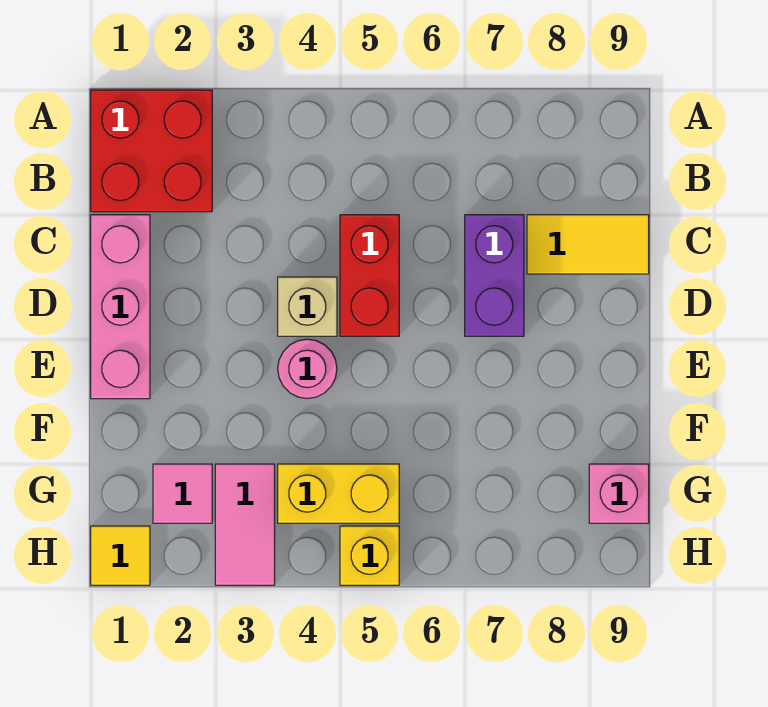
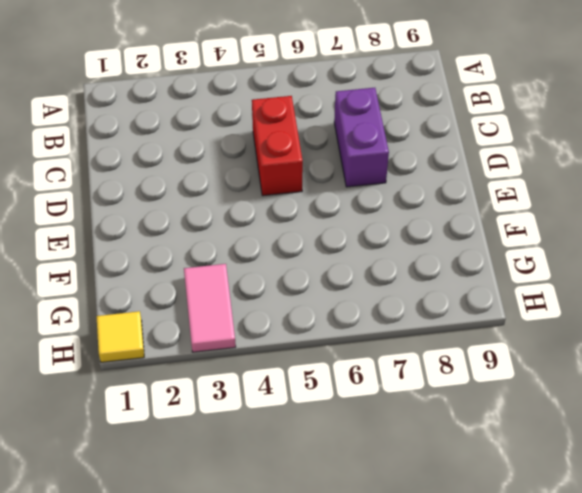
none -> red 2x2 brick [91,90,212,212]
none -> pink 1x3 brick [91,215,150,399]
none -> yellow 1x2 tile [527,215,649,274]

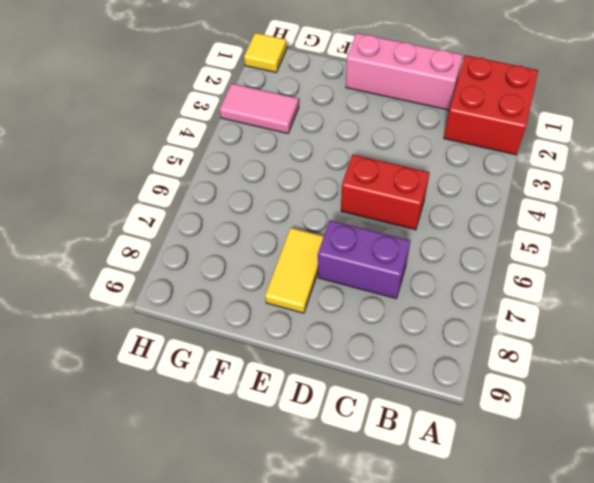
yellow 1x2 tile [265,228,324,313] -> yellow 1x2 tile moved to [527,215,649,274]
none -> tan 1x1 brick [278,277,337,336]
none -> pink 1x1 round brick [278,339,337,399]
none -> pink 1x1 tile [153,464,212,523]

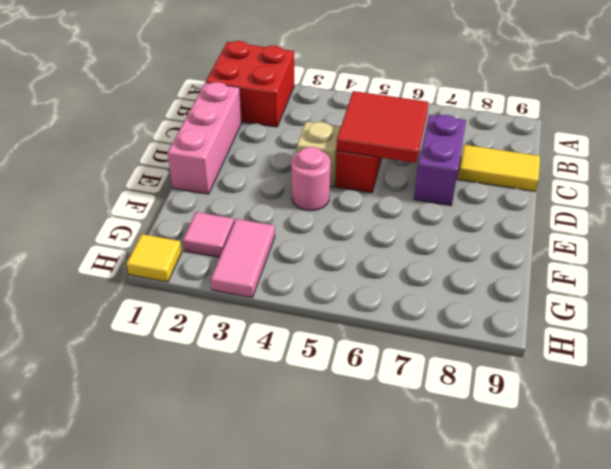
red 2x2 tile [337,91,429,163] -> none
none -> yellow 1x2 brick [278,464,399,523]
none -> pink 1x1 brick [589,464,649,523]
none -> yellow 1x1 brick [340,526,399,585]

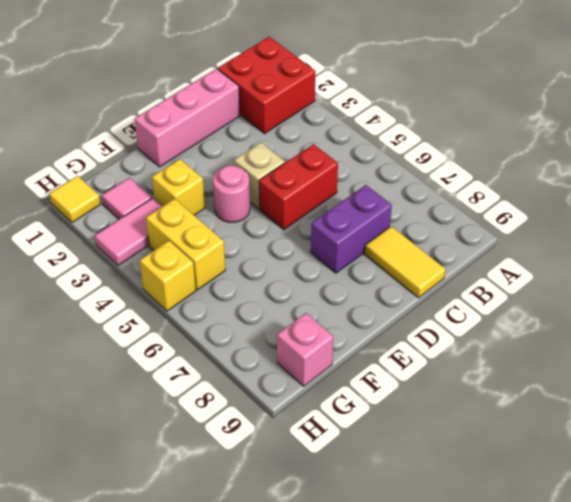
yellow 1x1 brick [152,159,205,215] -> none

